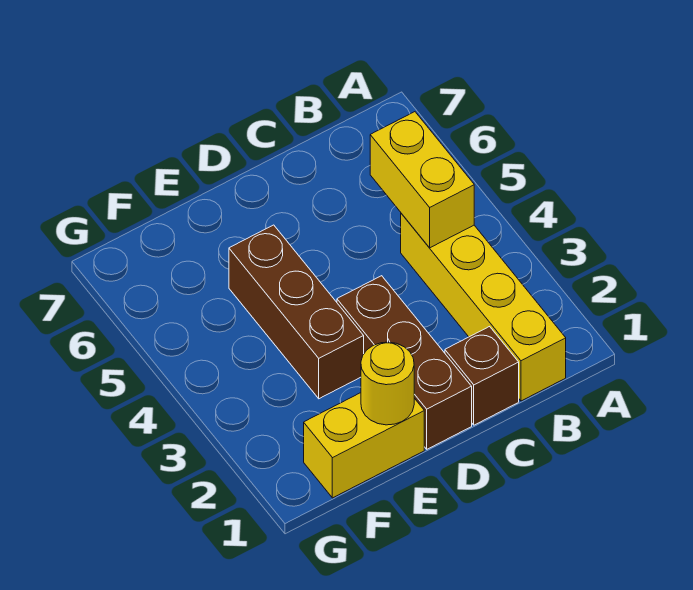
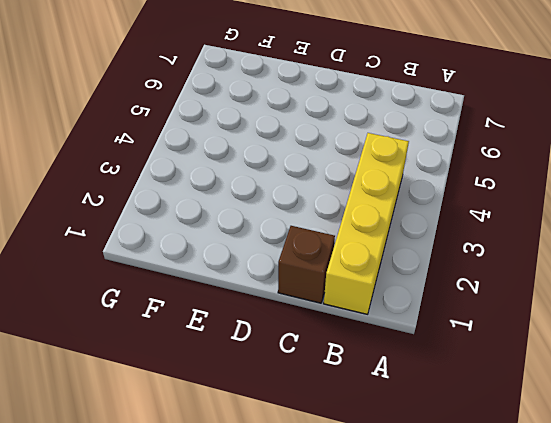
none -> brown 1x3 brick [337,276,472,449]
none -> yellow 1x2 brick [304,393,424,498]

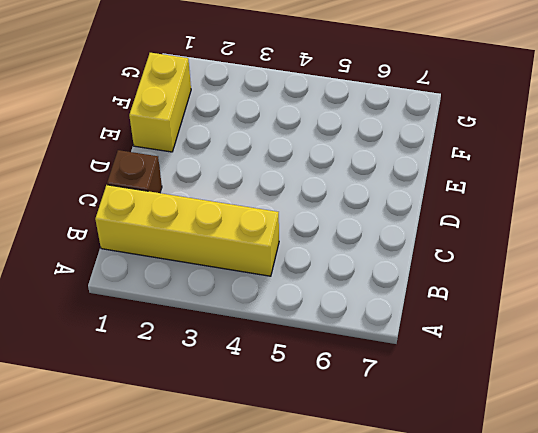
none -> brown 1x3 brick [337,276,472,449]
none -> brown 1x3 brick [229,225,364,399]

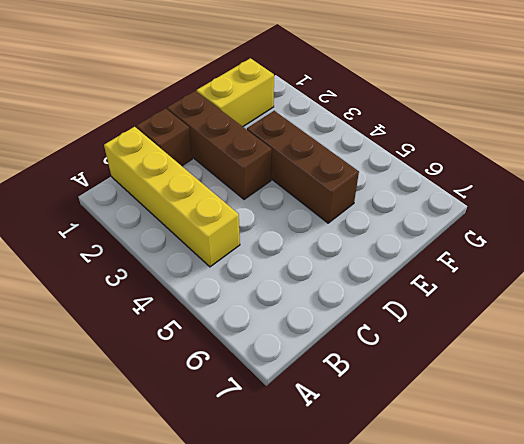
none -> yellow 1x2 brick [370,112,474,248]
none -> yellow 1x1 round brick [361,342,414,425]

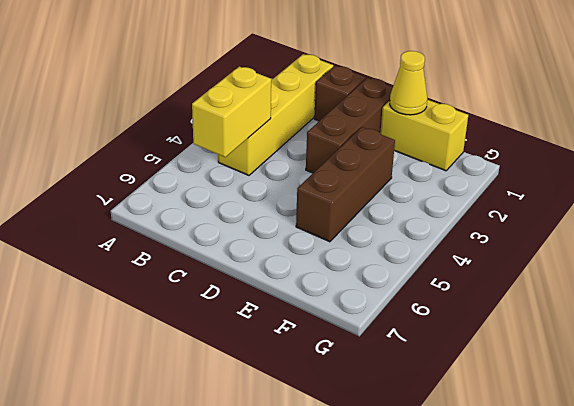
yellow 1x1 cone [390,51,427,115] -> yellow 1x1 round brick [361,342,414,425]

